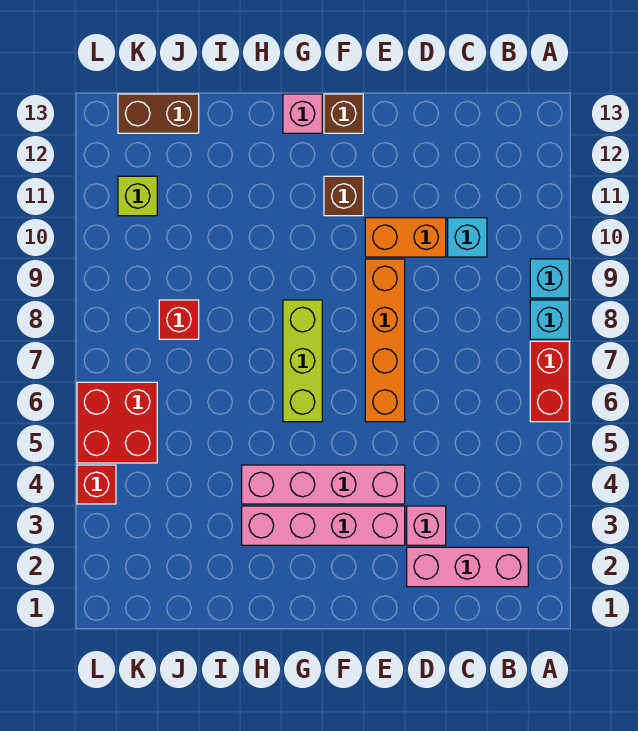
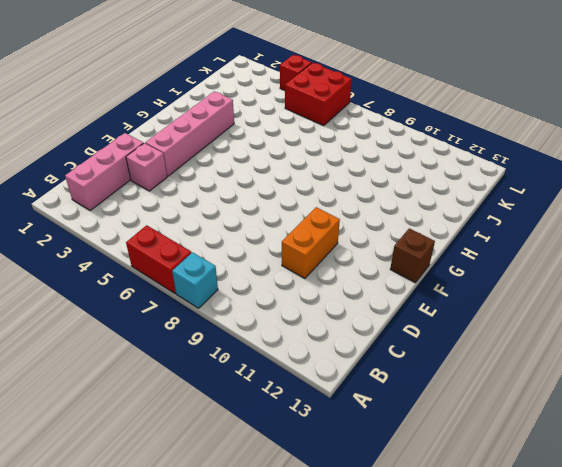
none -> cyan 1x1 brick [530,259,569,298]
none -> cyan 1x1 brick [448,218,487,257]
none -> pink 1x4 brick [242,465,405,504]

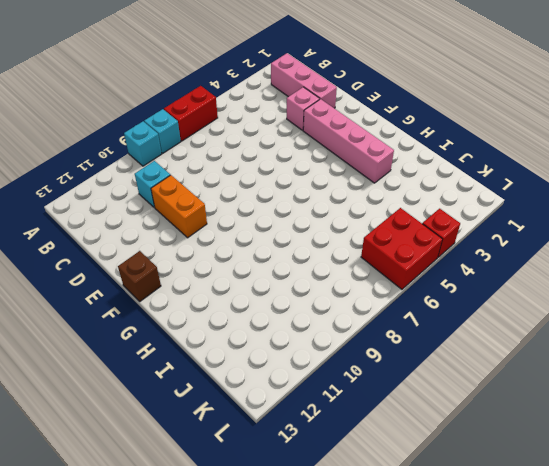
none -> pink 1x4 brick [242,465,405,504]
none -> orange 1x4 brick [365,259,405,422]
none -> brown 1x1 brick [324,176,363,216]

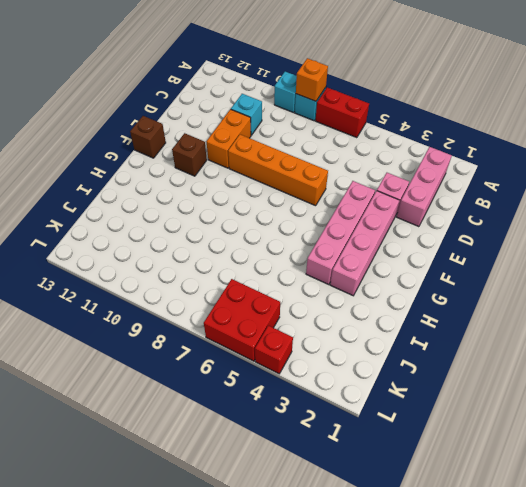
orange 1x1 brick [296,58,328,101] -> none
none -> lime 1x3 brick [283,300,322,422]
none -> pink 1x1 brick [283,94,322,133]
none -> red 1x1 brick [159,300,199,339]

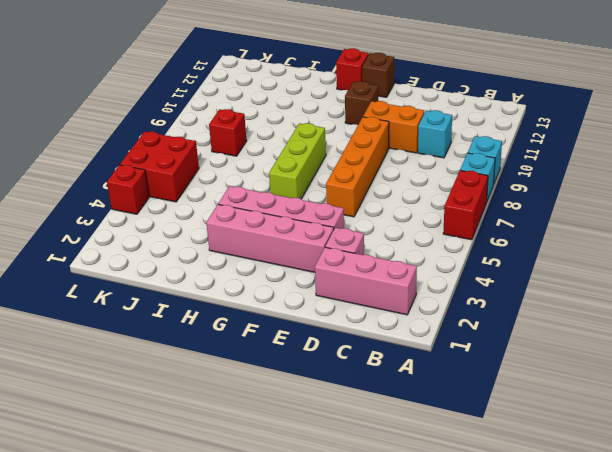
red 1x1 brick [336,48,368,90] -> pink 1x1 brick [283,94,322,133]
none -> brown 1x2 brick [118,94,199,133]
none -> lime 1x1 brick [118,176,157,216]

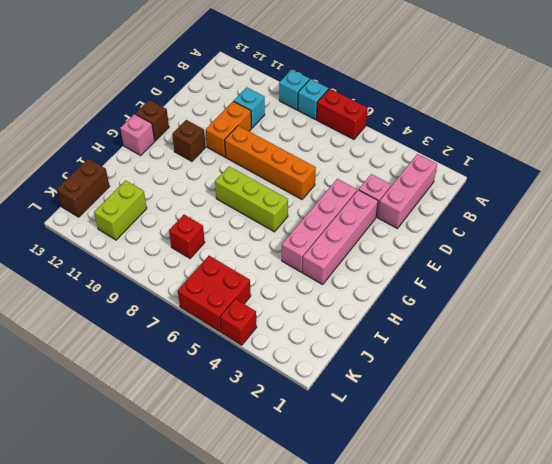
lime 1x2 brick [94,180,147,240] -> lime 1x1 brick [118,176,157,216]

